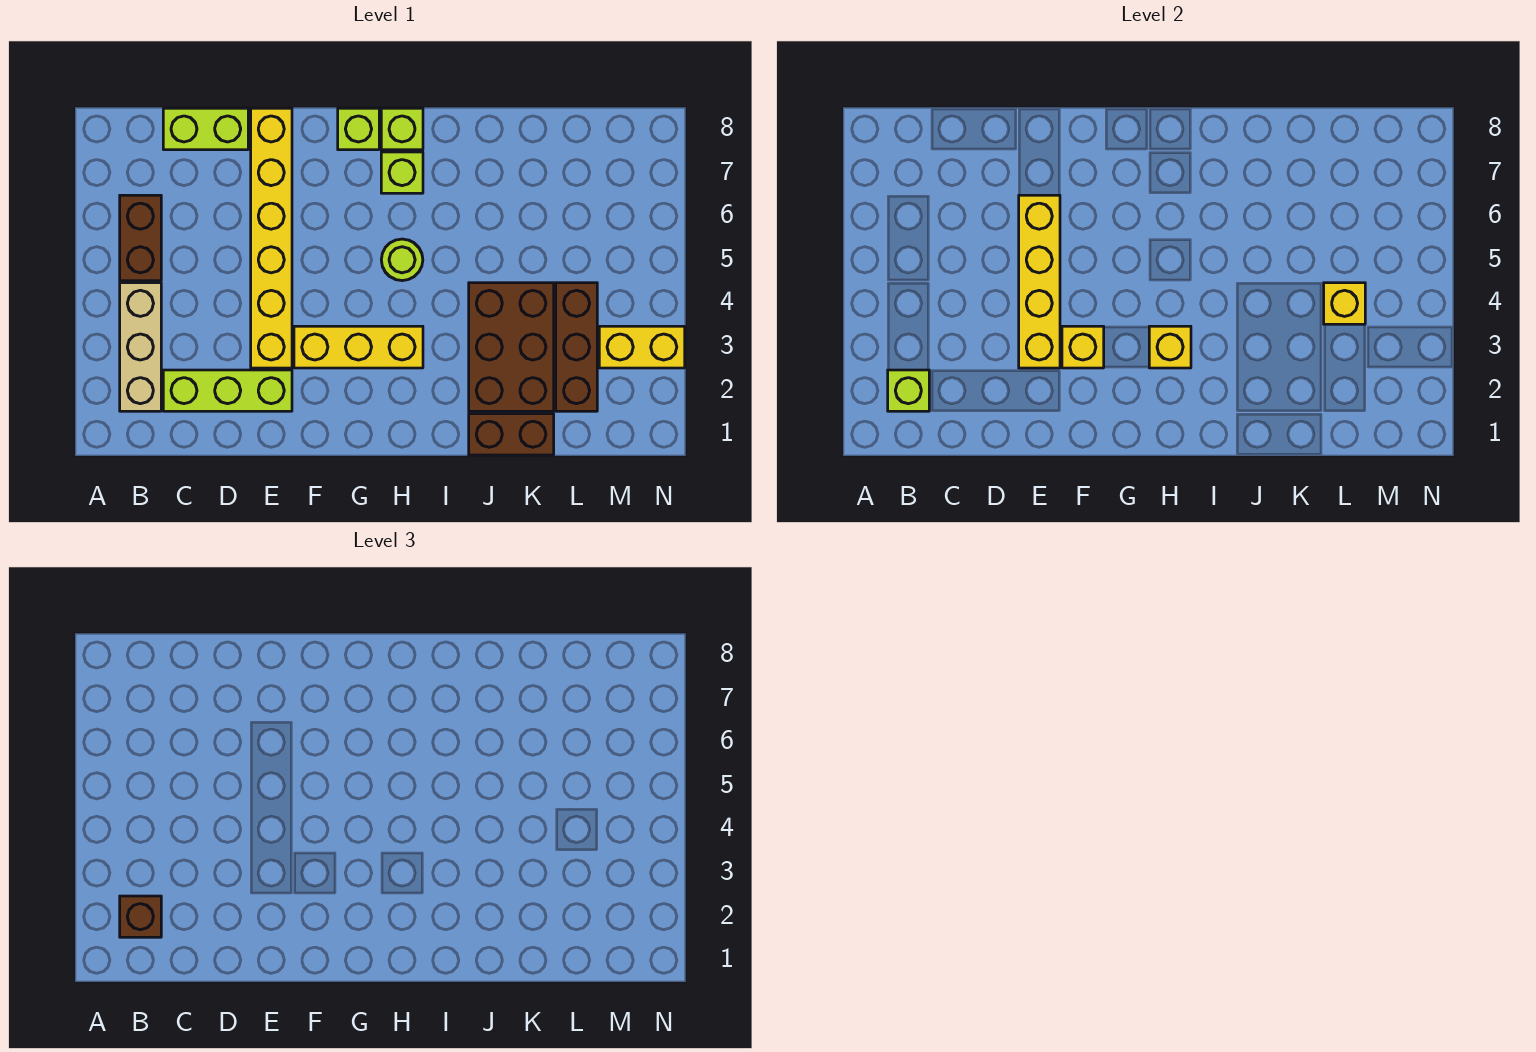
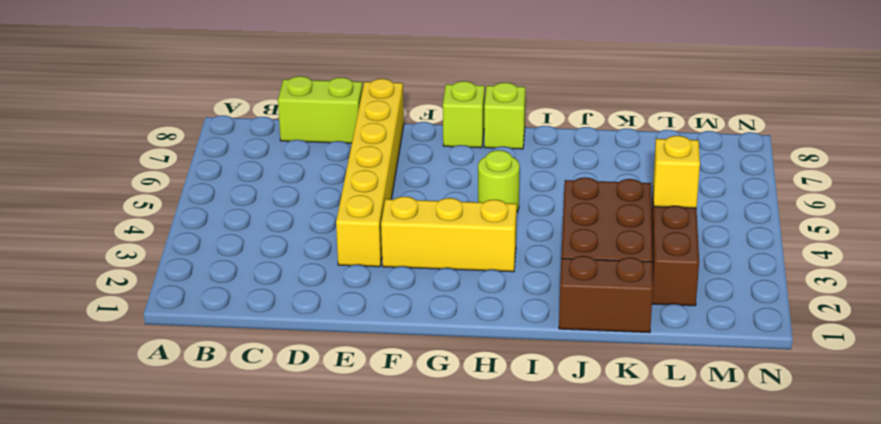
none -> tan 1x3 brick [120,283,161,411]
none -> brown 1x2 brick [120,195,161,281]
none -> lime 1x3 brick [163,370,292,411]

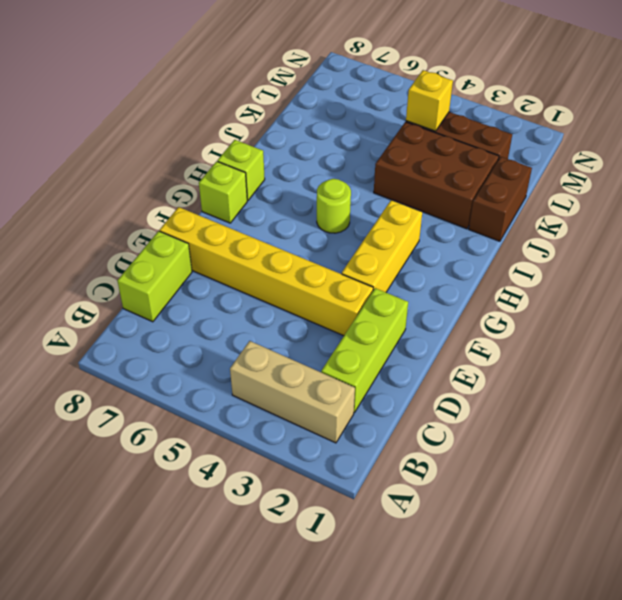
none -> brown 1x2 brick [120,195,161,281]
none -> lime 1x1 brick [381,152,423,193]
none -> yellow 1x2 brick [599,326,685,368]

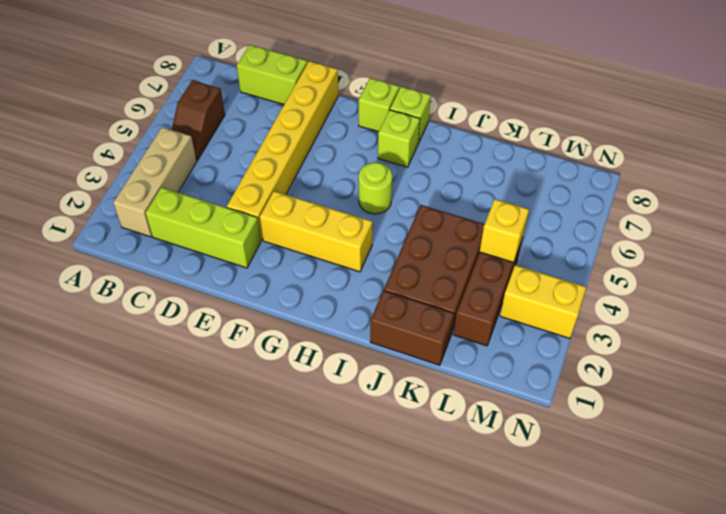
brown 1x2 slope [172,80,225,160] -> brown 1x2 brick [120,195,161,281]
none -> lime 1x1 brick [888,370,929,411]
none -> yellow 1x4 brick [1019,195,1060,368]
none -> yellow 1x1 brick [1062,326,1104,368]

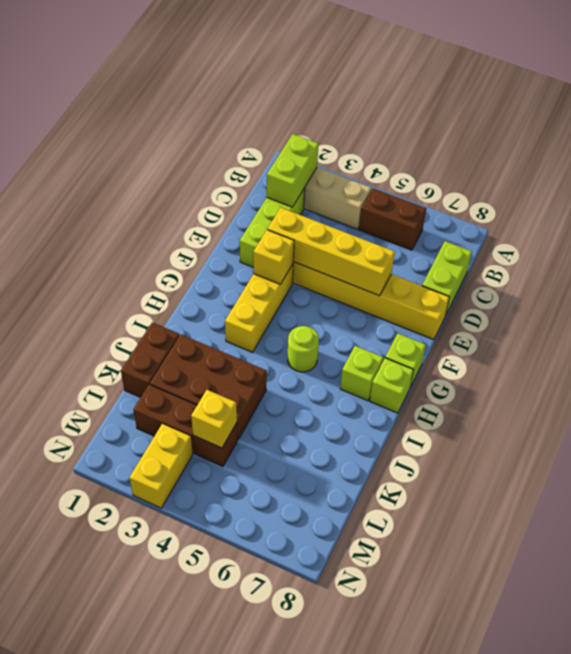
lime 1x2 brick [267,134,319,207] -> lime 1x1 brick [888,370,929,411]
none -> yellow 1x1 brick [1149,326,1191,368]
none -> brown 1x1 brick [120,896,161,937]

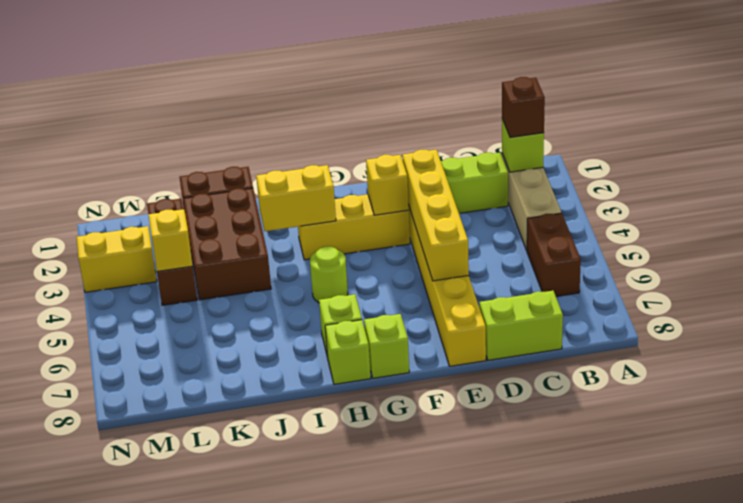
yellow 1x2 brick [256,165,336,231] -> yellow 1x1 brick [1149,326,1191,368]

